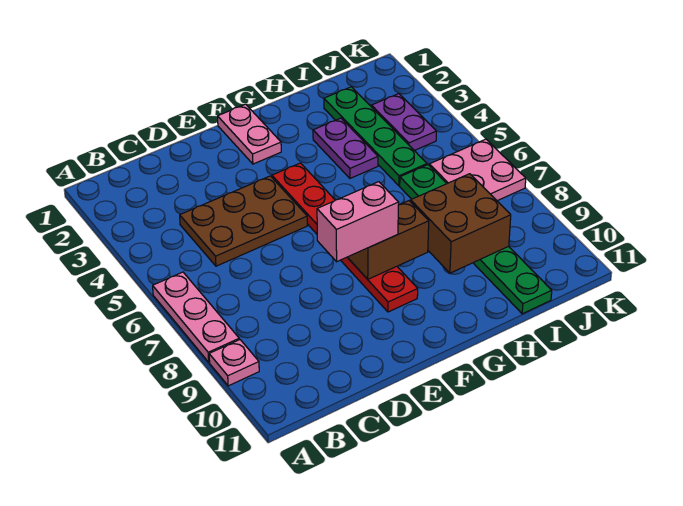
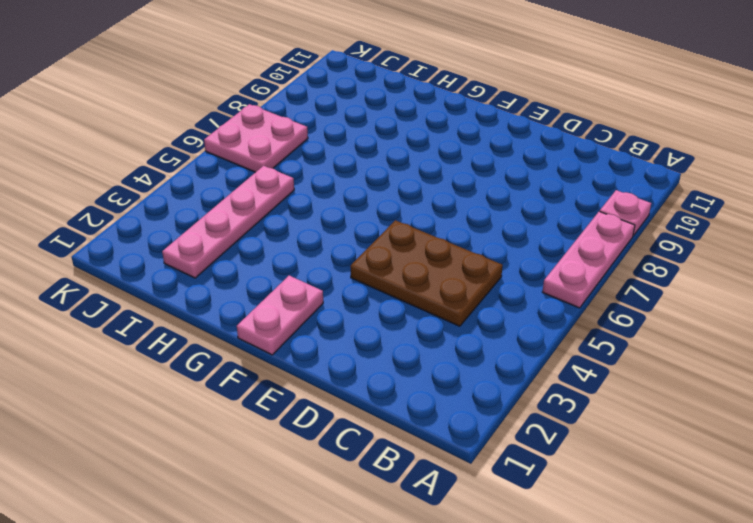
pink 1x4 plate [162,166,294,278] -> green 1x4 plate [324,87,427,186]
none -> red 1x6 plate [272,163,418,312]
none -> purple 1x2 plate [313,118,378,178]
none -> green 1x6 plate [400,165,552,314]

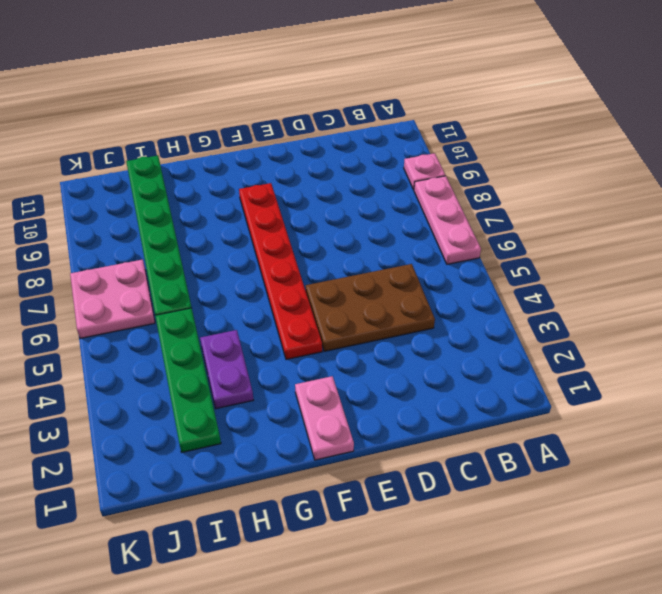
none -> purple 1x2 plate [371,94,436,151]
none -> brown 1x2 brick [349,201,429,279]
none -> brown 2x2 brick [411,174,511,273]

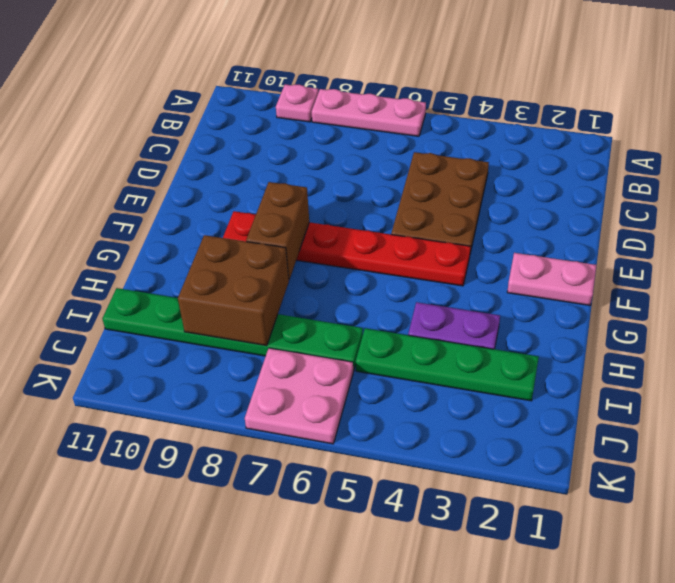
none -> purple 1x2 plate [371,94,436,151]
none -> pink 1x2 brick [317,182,399,262]

